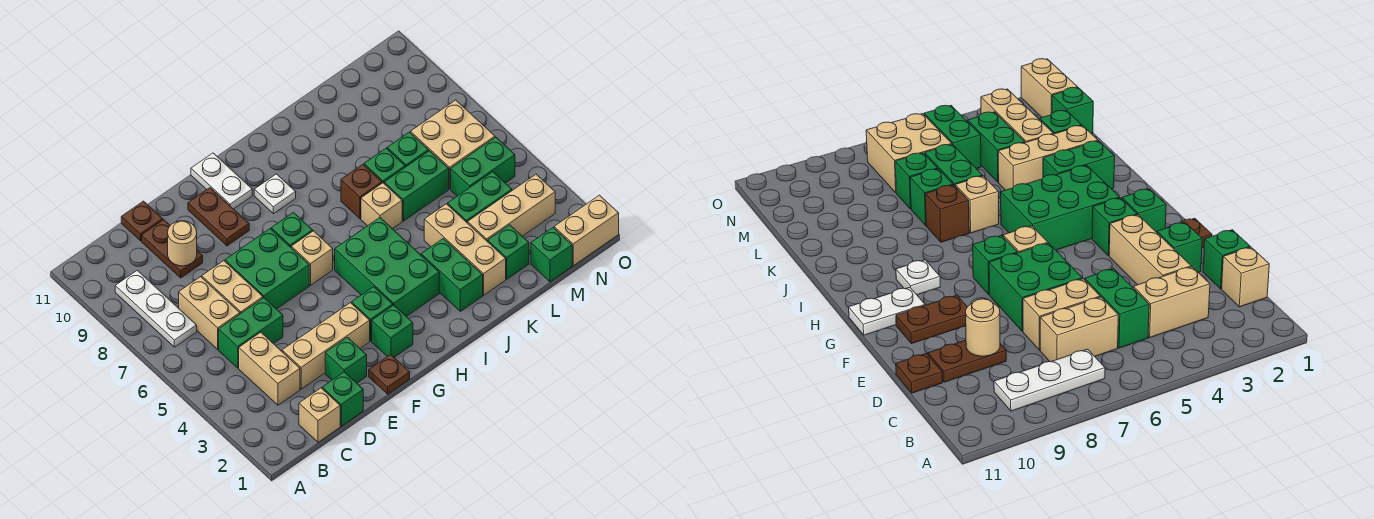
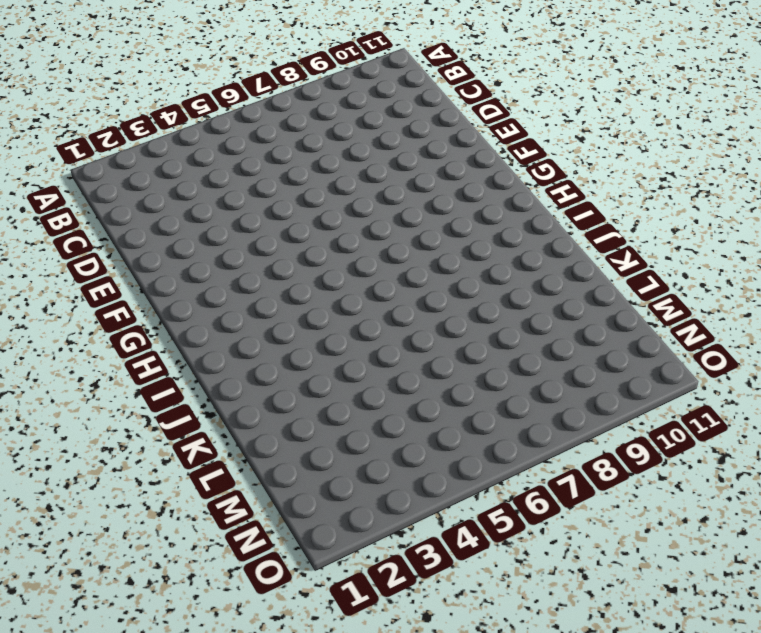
none -> white 1x3 plate [115,270,197,347]
none -> tan 1x1 brick [299,388,340,442]
none -> tan 1x2 brick [239,332,300,405]
none -> green 1x2 brick [219,298,283,368]

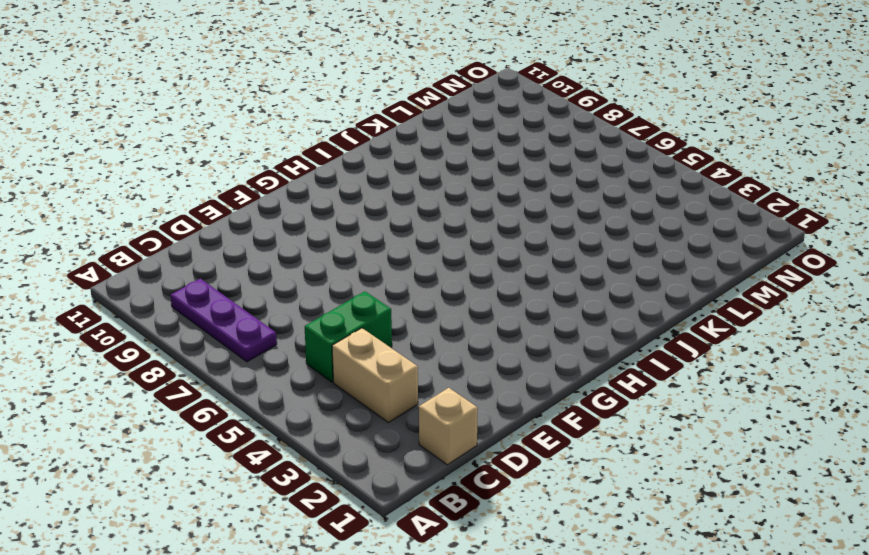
purple 1x3 plate [171,279,277,362] -> white 1x3 plate [115,270,197,347]
none -> tan 1x2 brick [179,277,240,349]
none -> green 1x1 brick [322,372,363,426]
none -> tan 1x3 brick [282,303,370,389]
none -> tan 1x2 brick [202,261,263,314]

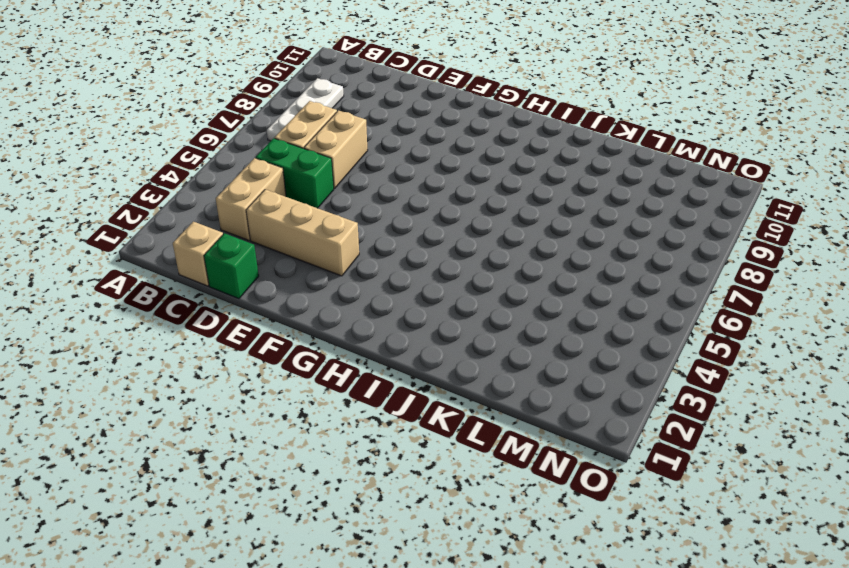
none -> brown 1x2 plate [142,220,203,278]
none -> brown 1x1 plate [121,201,163,241]
none -> green 1x1 brick [325,337,367,383]
none -> green 2x2 brick [225,229,309,309]

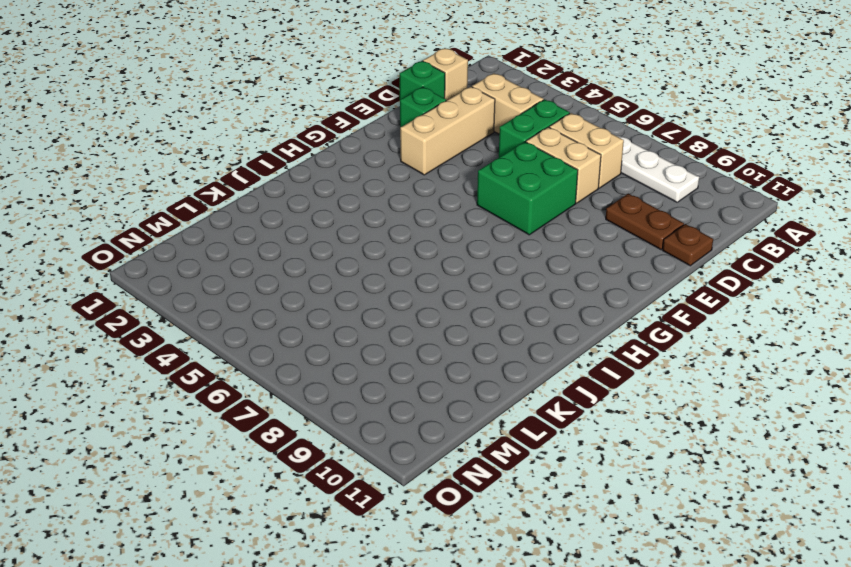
none -> brown 1x1 plate [369,354,410,394]
none -> brown 1x2 plate [188,188,249,246]
none -> green 1x1 brick [372,305,413,357]
none -> green 1x1 brick [352,287,393,341]

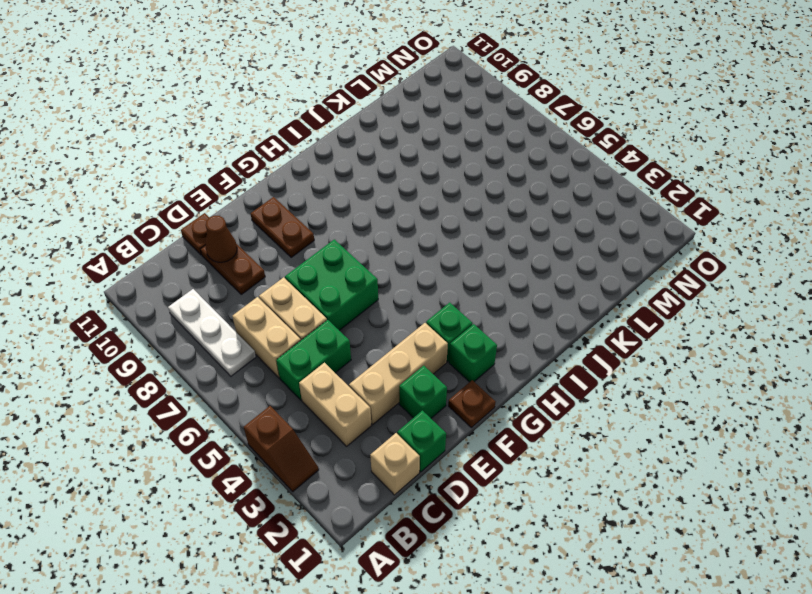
brown 1x2 slope [244,406,319,491] -> none
brown 1x1 cone [206,216,237,262] -> none
none -> tan 1x1 brick [291,231,333,285]
none -> green 1x1 brick [271,212,313,247]
none -> white 1x2 plate [191,153,252,209]
none -> green 2x3 brick [335,218,439,317]

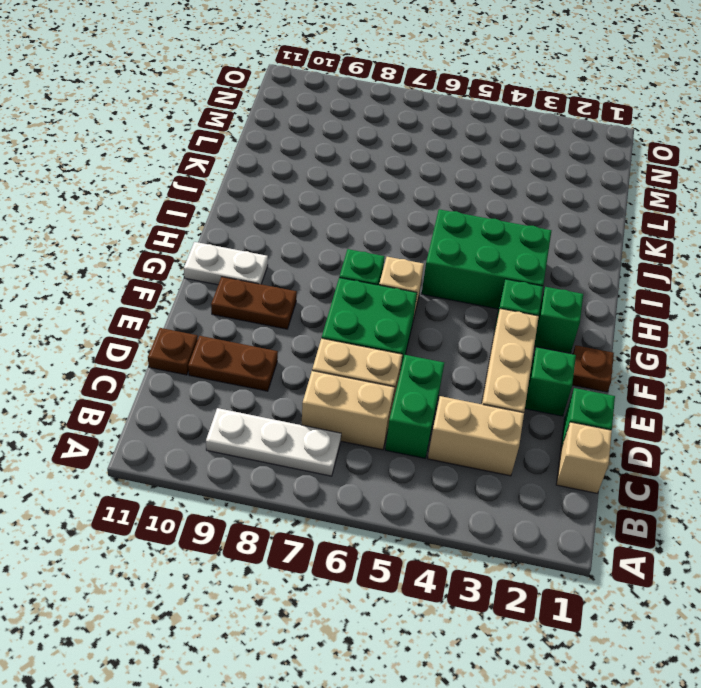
none -> white 1x1 plate [254,174,296,214]
none -> green 1x2 brick [421,238,483,311]
none -> tan 1x1 brick [361,183,402,229]
none -> brown 1x1 brick [341,164,382,219]

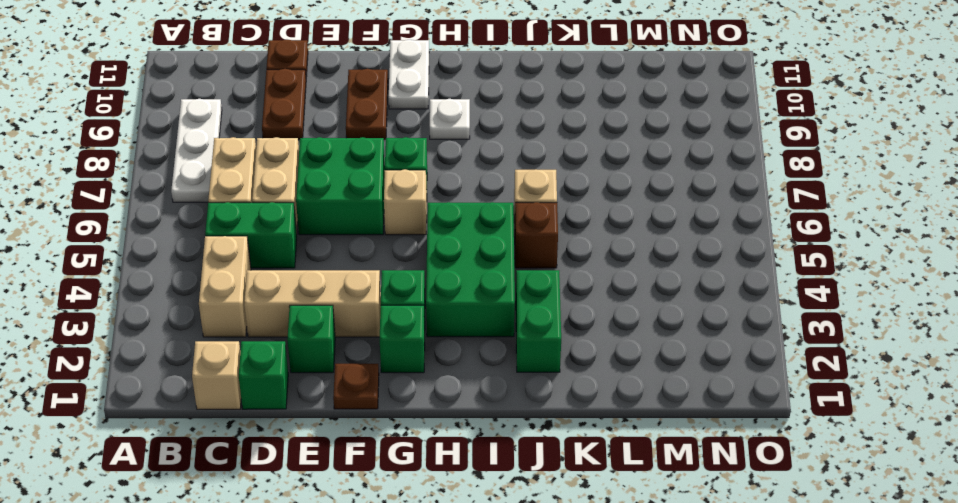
brown 1x1 brick [515,202,558,268] -> brown 1x1 brick moved to [341,164,382,219]
none -> tan 1x3 brick [424,204,506,295]
none -> green 1x2 brick [384,151,449,221]
none -> green 1x1 brick [364,148,405,183]
none -> green 1x1 brick [488,225,529,279]

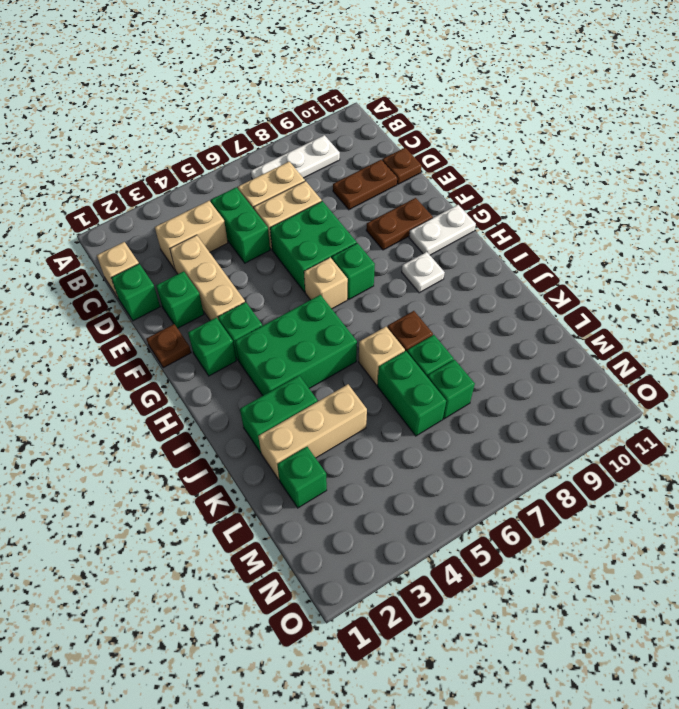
none -> tan 1x3 brick [468,174,555,242]
none -> green 1x2 brick [448,172,512,223]
none -> green 1x1 brick [531,228,572,282]
none -> green 1x2 brick [451,137,515,196]

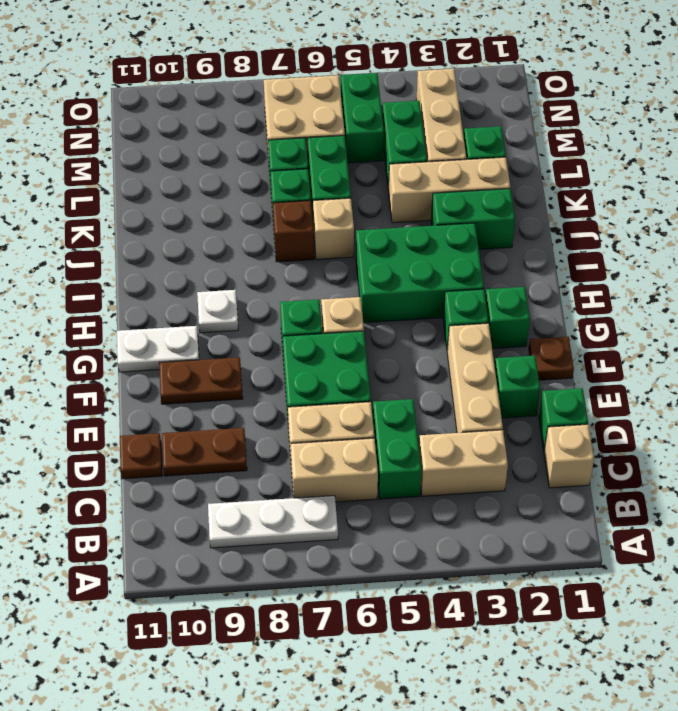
none -> green 1x1 brick [531,228,572,282]
none -> tan 1x2 brick [554,195,619,266]
none -> tan 1x1 round brick [168,221,197,266]

